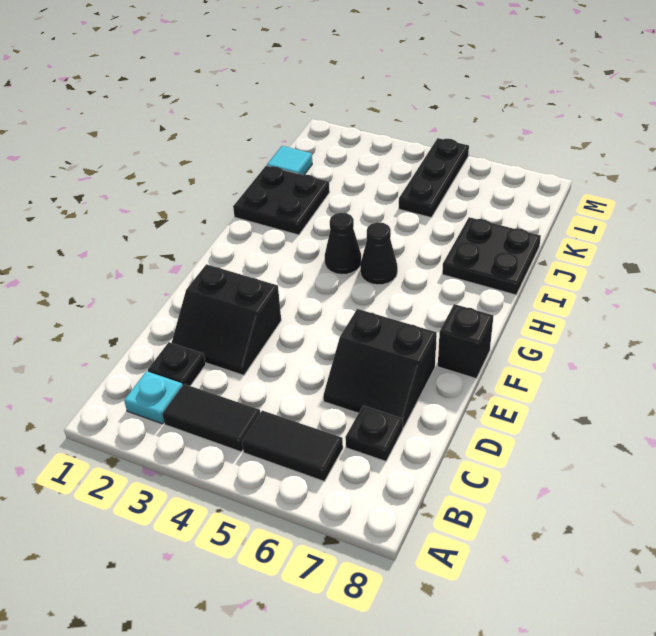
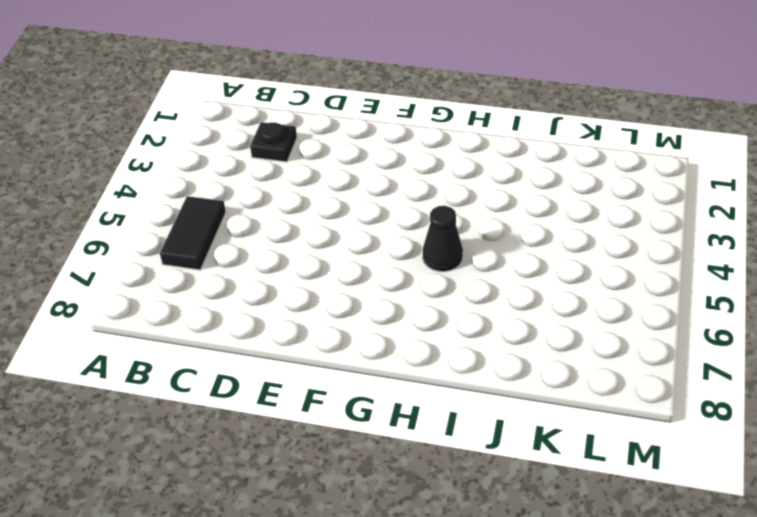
none -> cyan 1x1 plate [124,371,183,424]
none -> black 1x2 tile [162,384,260,452]
none -> black 1x1 plate [345,406,403,461]

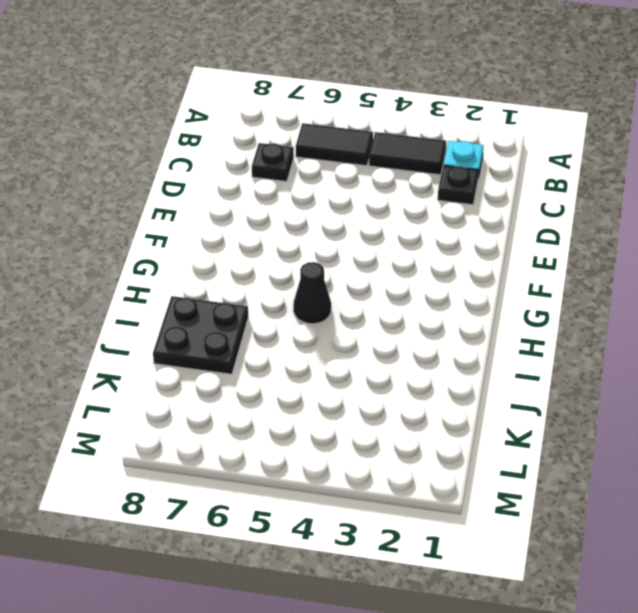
none -> black 2x2 slope [172,264,281,375]
none -> black 2x2 slope [323,309,437,428]
none -> black 1x1 brick [438,304,493,379]

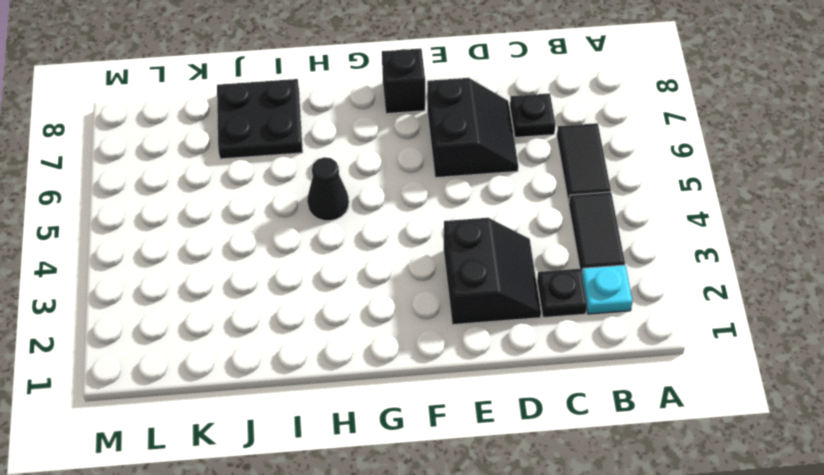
none -> black 1x1 cone [325,213,361,275]
none -> black 2x2 plate [233,166,330,235]
none -> cyan 1x1 tile [267,146,312,175]

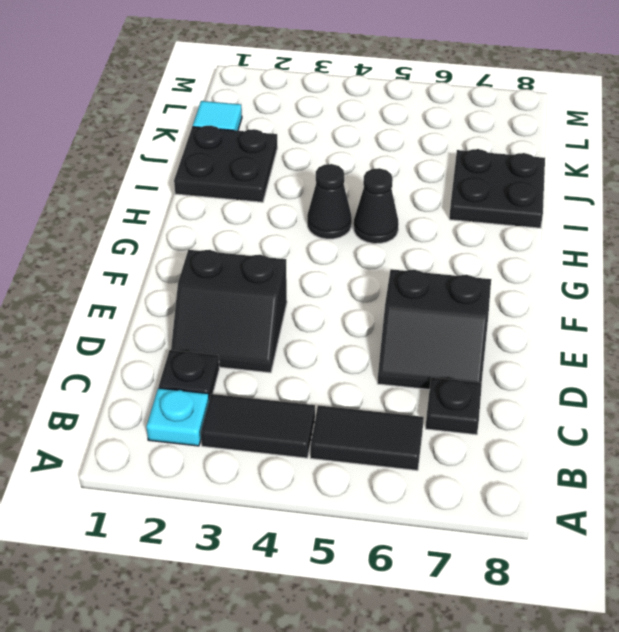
none -> black 1x1 brick [438,304,493,379]
none -> black 1x3 plate [399,138,469,218]

